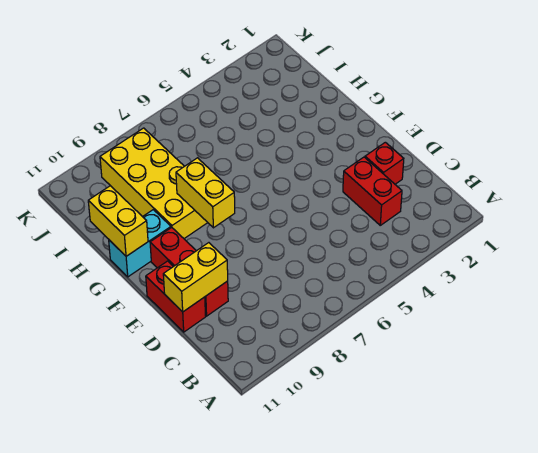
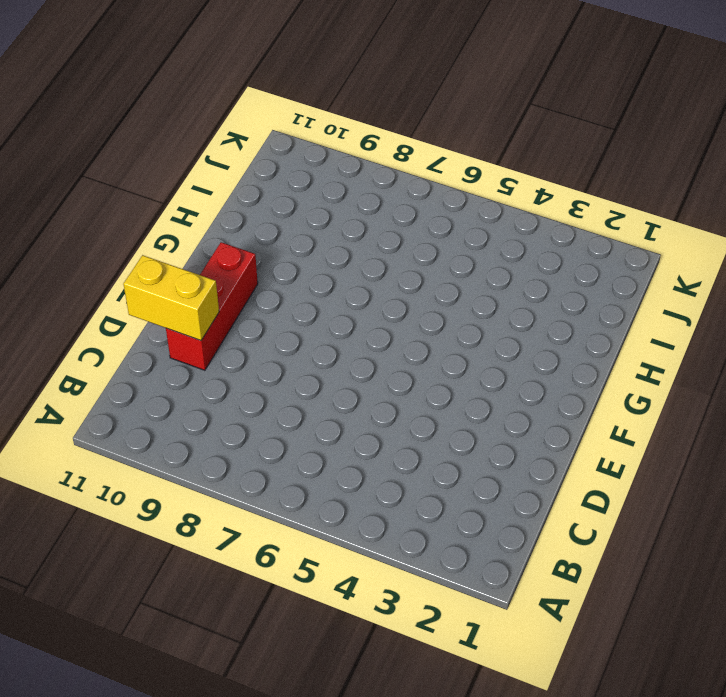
none -> red 1x2 brick [343,157,402,225]
none -> red 1x1 brick [365,142,404,184]

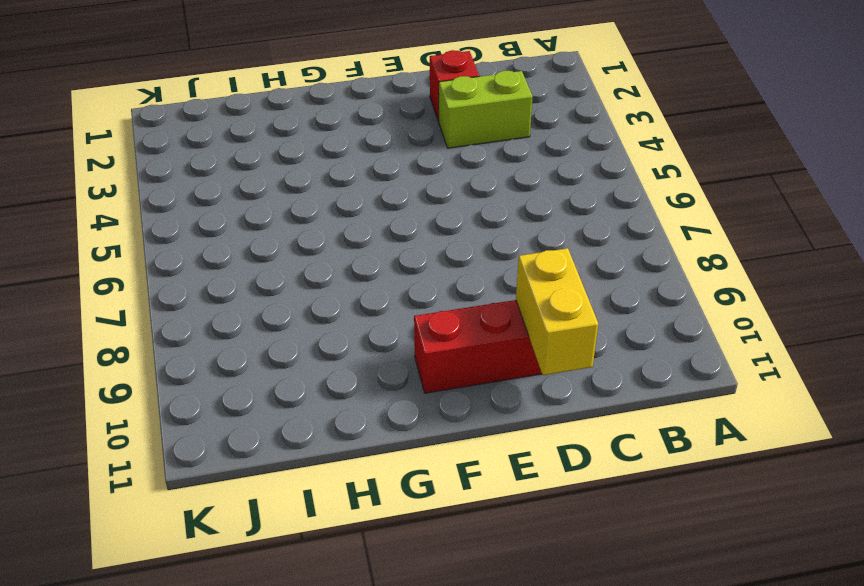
lime 1x2 brick [439,71,533,148] -> red 1x2 brick [343,157,402,225]
none -> red 1x2 brick [146,261,206,332]
none -> yellow 2x4 brick [100,128,208,239]

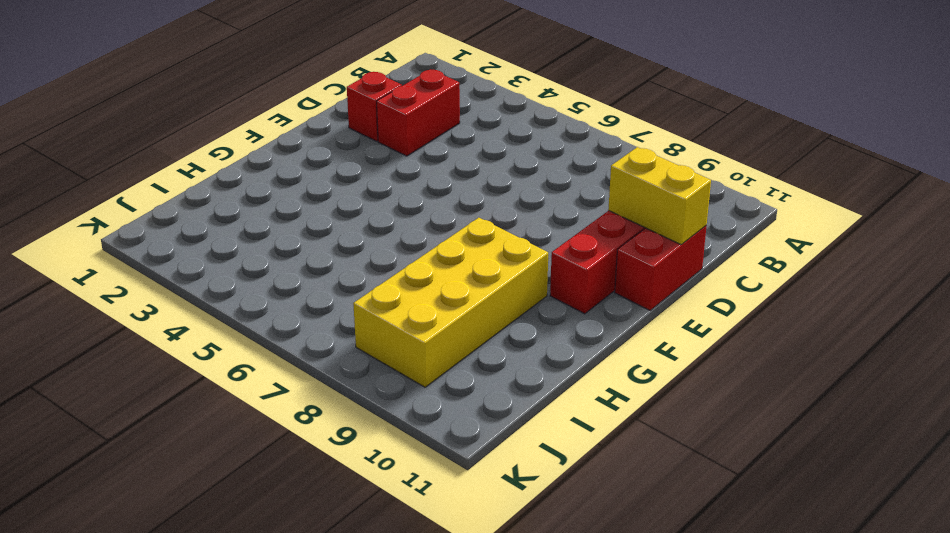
none -> cyan 1x2 brick [109,210,171,277]
none -> yellow 1x2 brick [176,158,235,228]

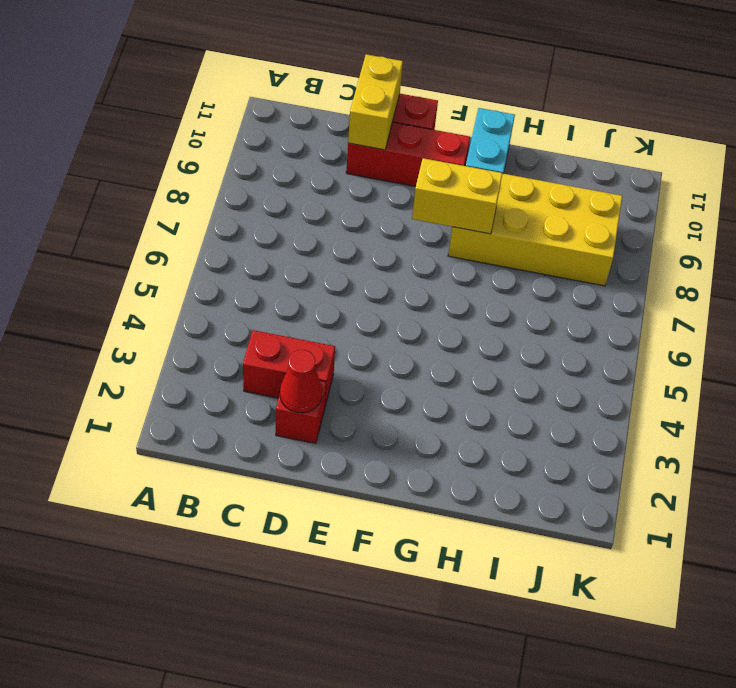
red 1x1 cone [280,350,322,413] -> none
none -> yellow 1x2 brick [88,186,148,256]

